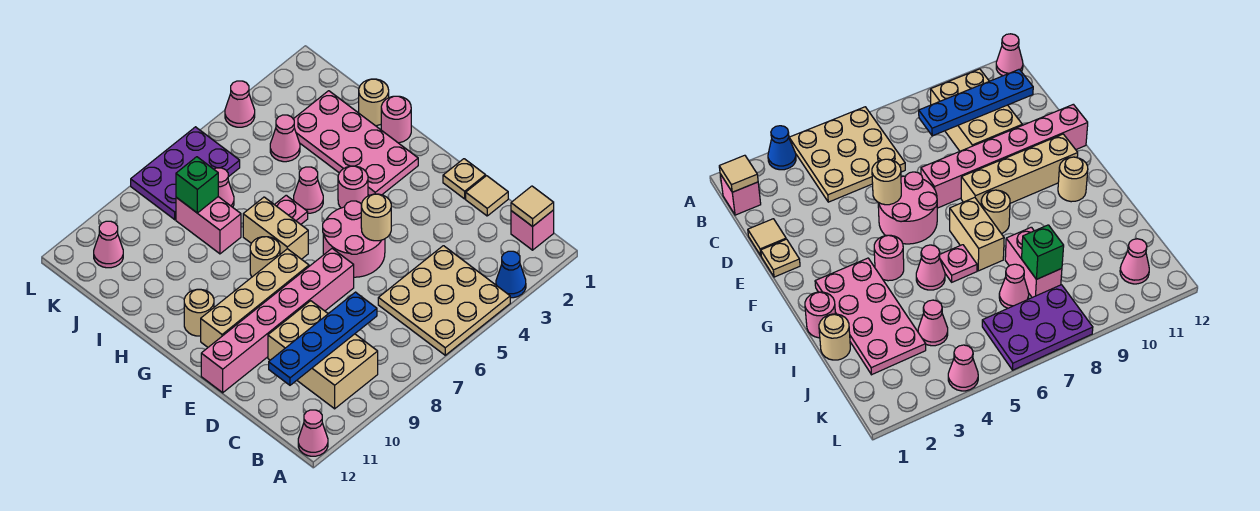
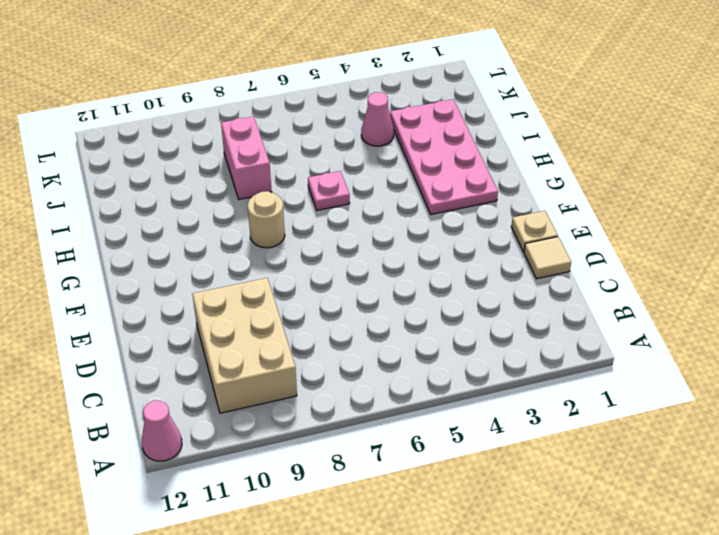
none -> blue 1x1 cone [496,251,526,298]
none -> tan 3x3 plate [378,246,510,355]
none -> pink 1x1 brick [511,210,554,250]

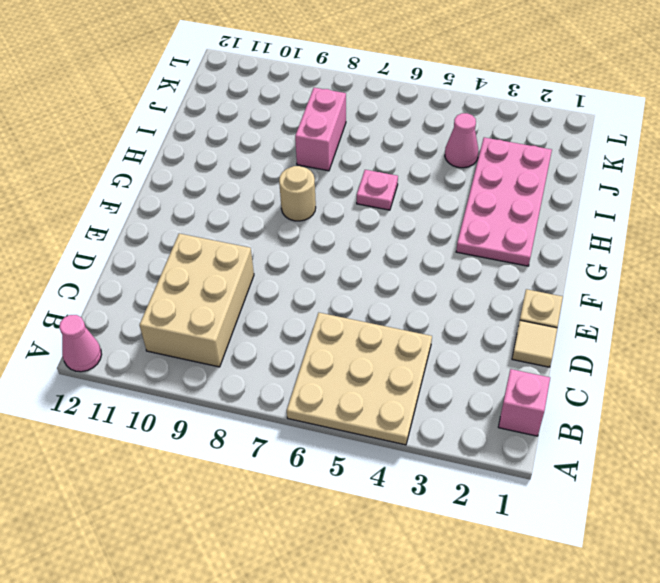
none -> blue 1x1 cone [496,251,526,298]
none -> pink 2x2 round brick [323,201,385,277]
none -> pink 1x6 brick [201,249,354,393]

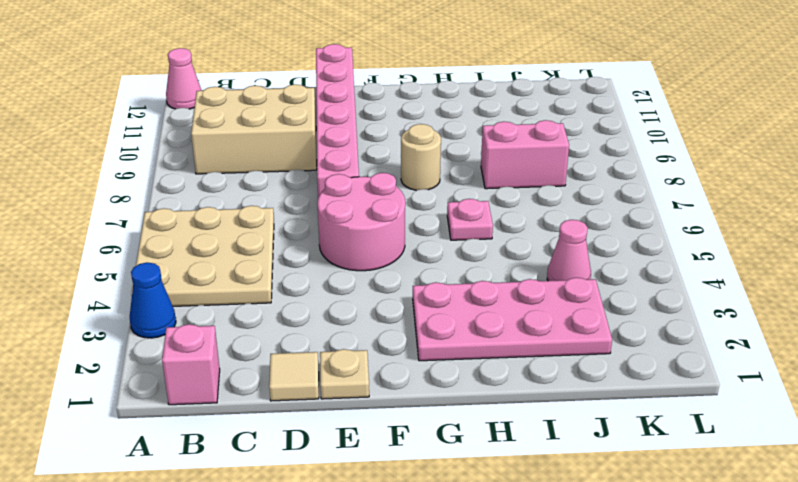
none -> tan 1x4 brick [201,249,309,347]
none -> pink 1x1 round brick [338,166,368,208]
none -> tan 1x2 brick [243,197,308,259]

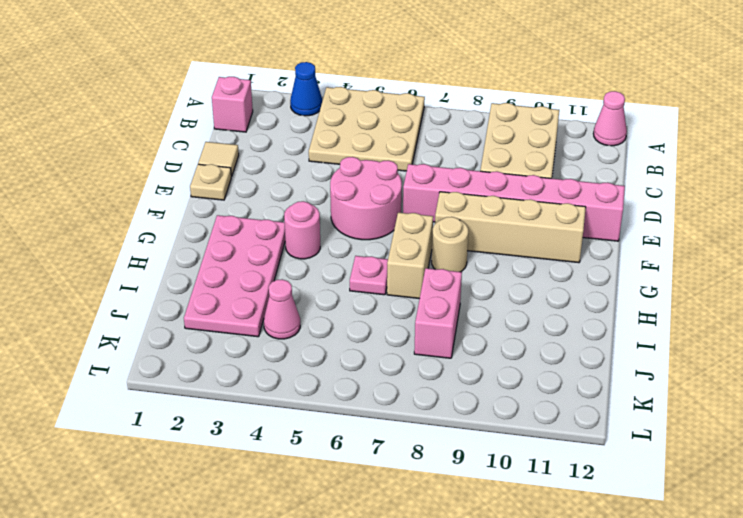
none -> tan 1x1 round brick [184,289,214,336]
none -> pink 1x1 round brick [381,96,411,143]
none -> pink 1x1 cone [294,167,323,213]

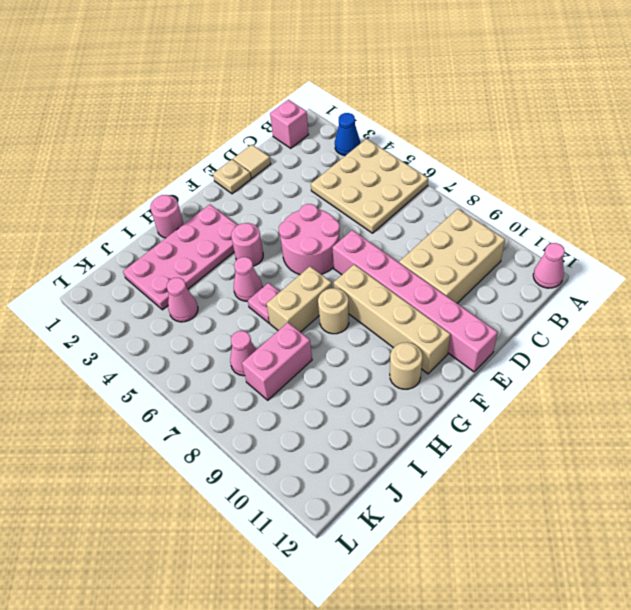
none -> tan 1x1 round brick [359,79,389,126]
none -> purple 2x3 plate [131,127,240,220]
none -> pink 1x1 cone [94,221,123,268]

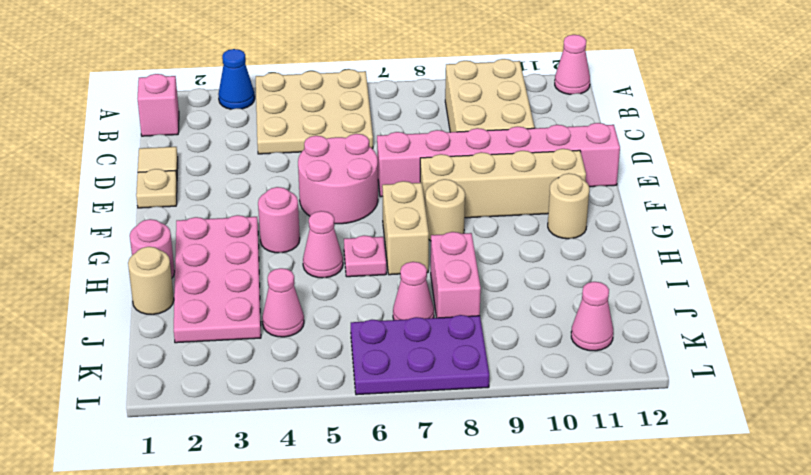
none -> pink 1x1 cone [225,81,255,127]
none -> tan 1x1 tile [511,186,554,227]
none -> blue 1x4 plate [269,292,377,385]

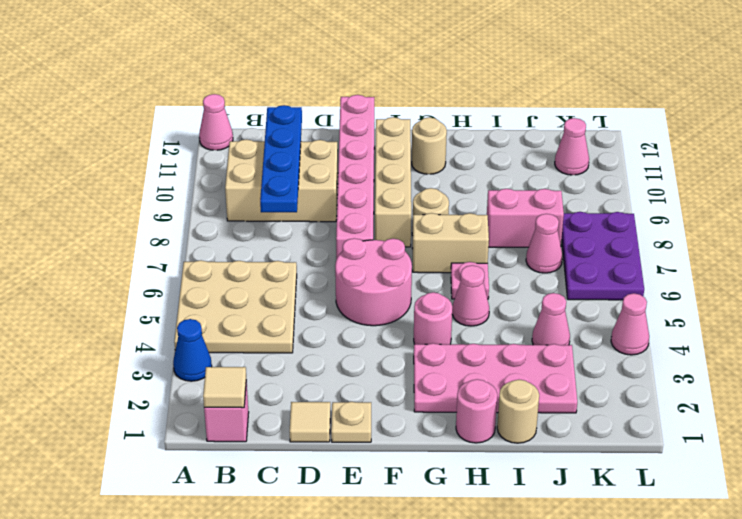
none -> tan 1x1 round brick [361,194,391,241]
none -> green 1x1 brick [176,157,218,213]

